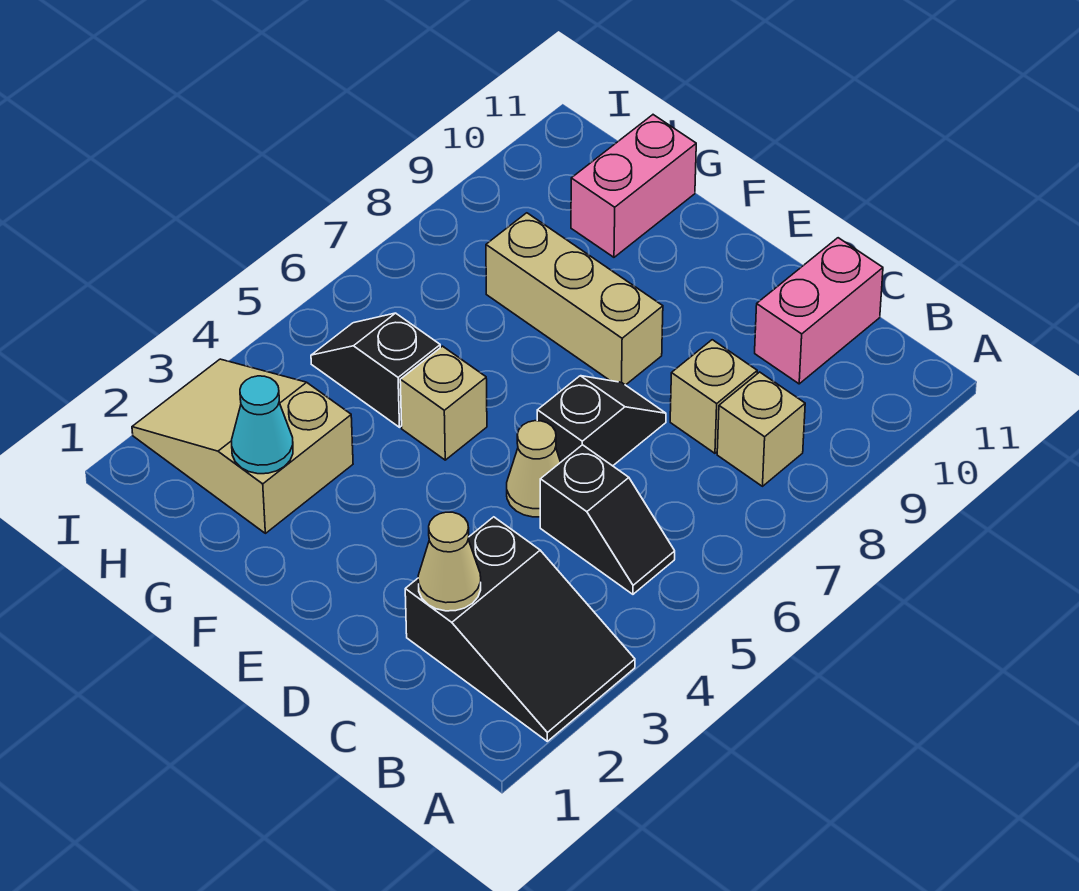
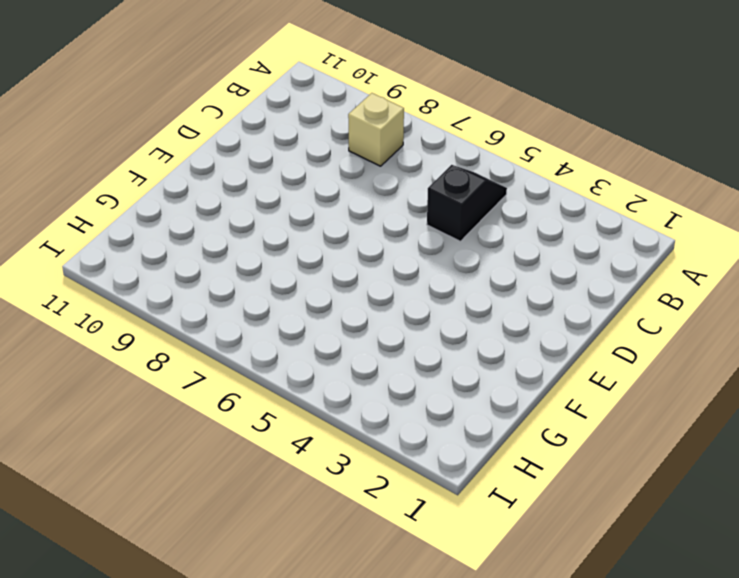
none -> black 2x3 slope [405,517,635,741]
none -> tan 1x1 brick [670,340,757,453]
none -> pink 1x2 brick [755,238,883,384]

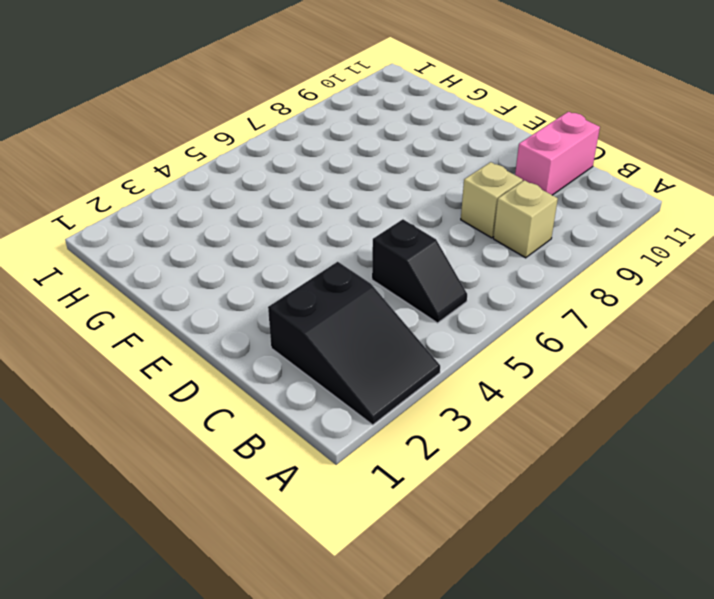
none -> tan 1x1 cone [507,421,561,517]
none -> black 1x2 slope [537,376,666,466]
none -> tan 1x3 brick [486,213,663,385]

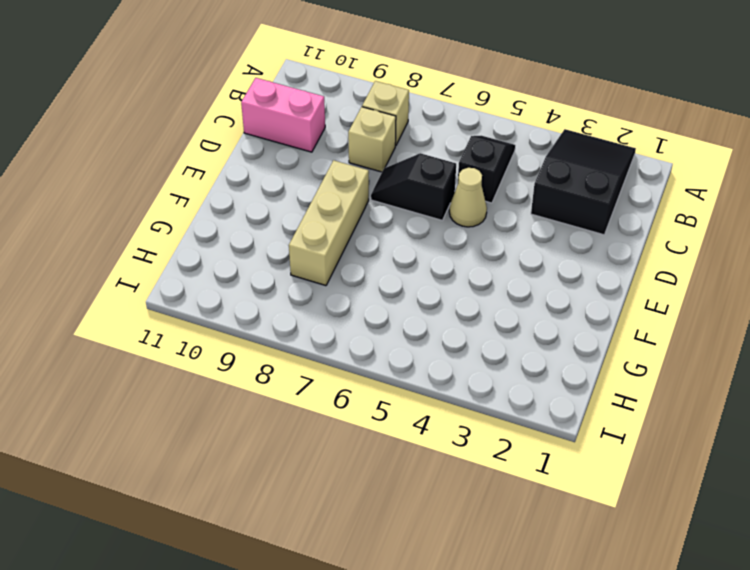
none -> tan 1x1 brick [400,346,487,460]
none -> tan 2x3 slope [132,359,353,533]
none -> black 1x2 slope [311,313,440,427]

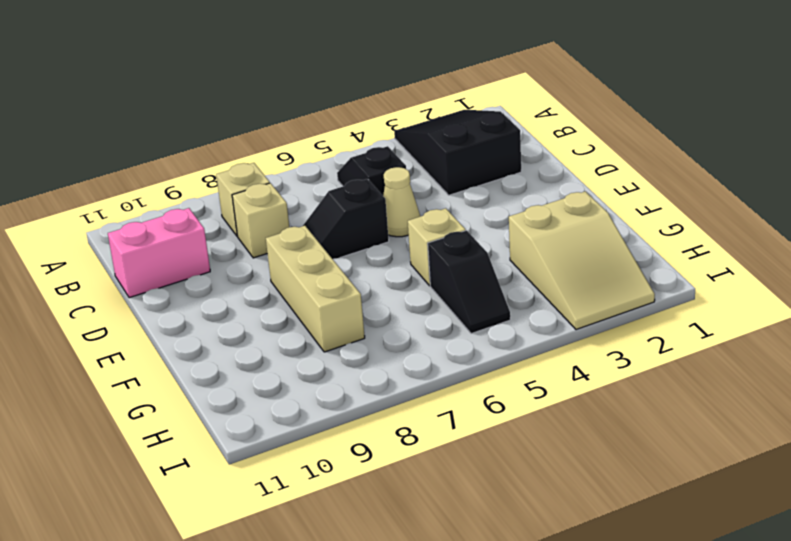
none -> pink 1x2 brick [571,115,696,257]
none -> tan 1x1 cone [418,512,481,611]
none -> cyan 1x1 cone [232,376,293,474]

